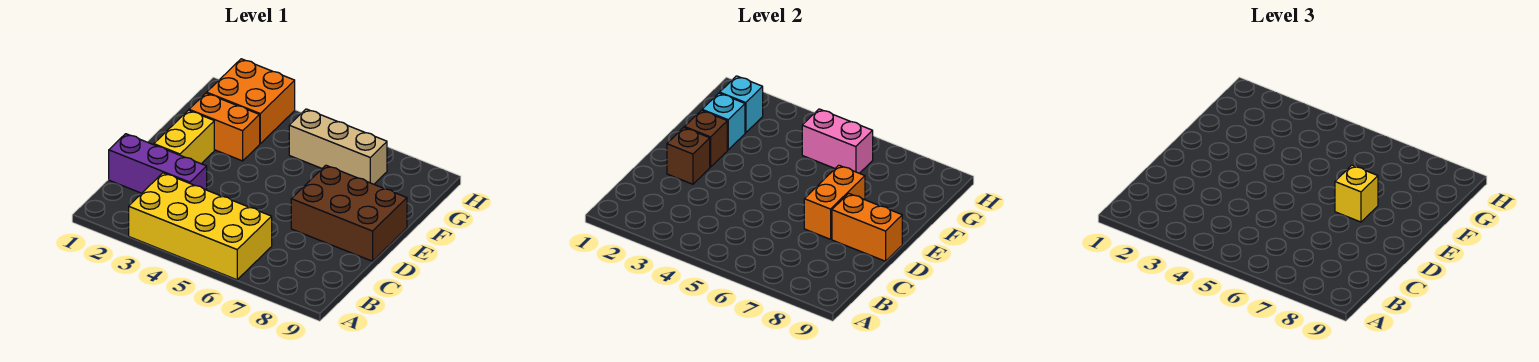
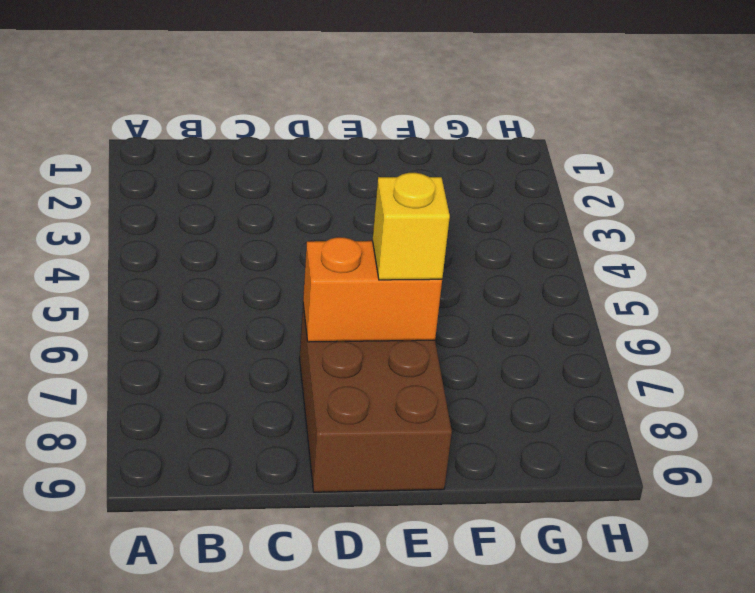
none -> yellow 2x4 brick [129,173,272,280]
none -> purple 1x3 brick [109,134,207,193]
none -> yellow 1x2 brick [154,110,214,164]

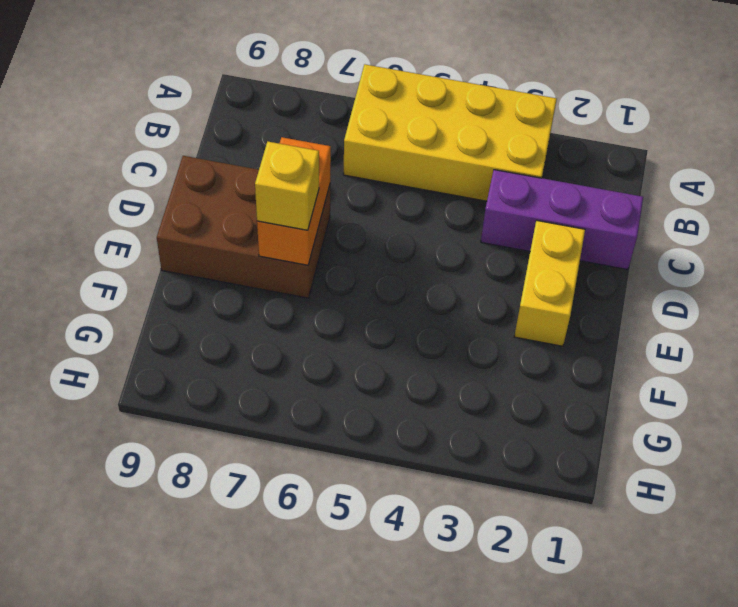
none -> orange 1x2 brick [189,93,260,161]
none -> orange 2x2 brick [207,59,295,144]
none -> tan 1x3 brick [289,109,387,184]

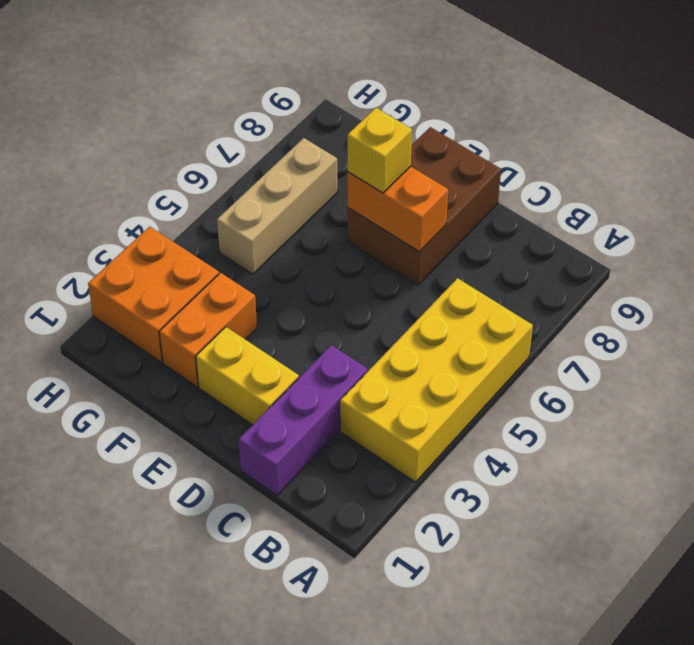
none -> brown 1x1 brick [667,127,710,184]
none -> orange 1x2 brick [832,193,902,261]
none -> brown 1x1 brick [684,110,727,167]

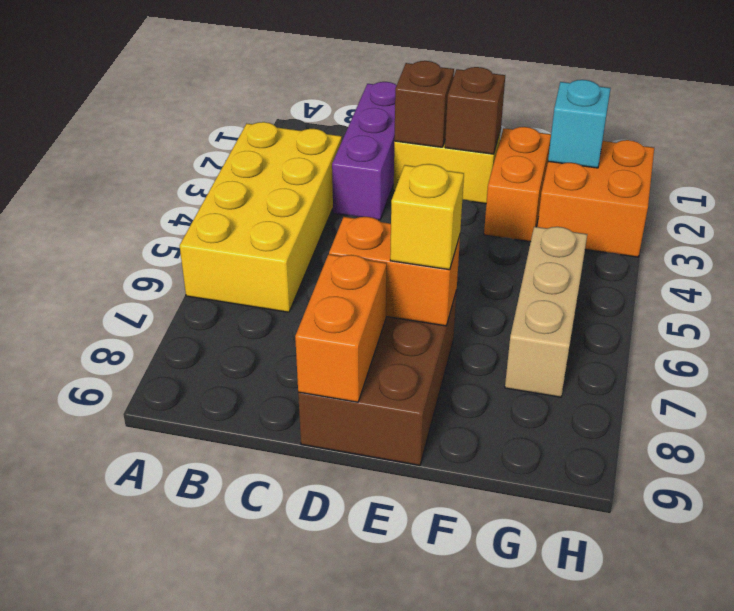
none -> cyan 1x1 brick [702,93,745,150]
none -> pink 1x2 brick [802,109,873,173]

